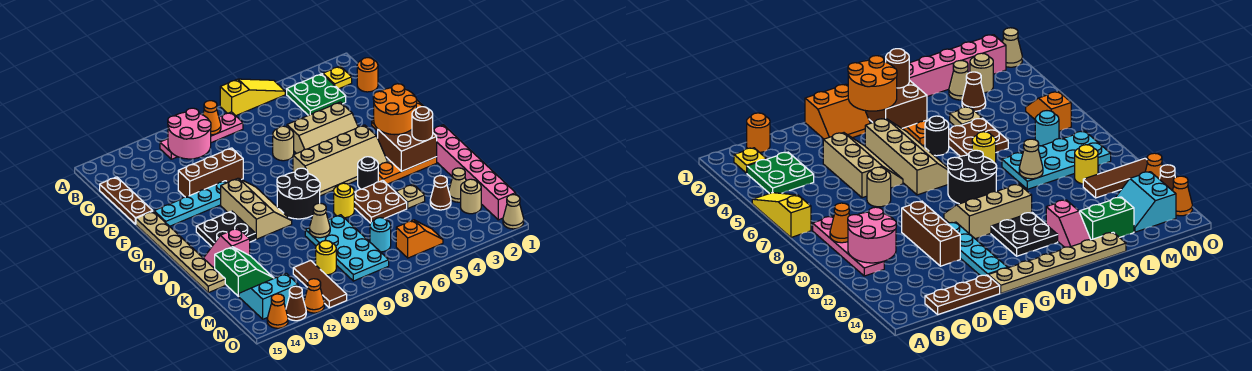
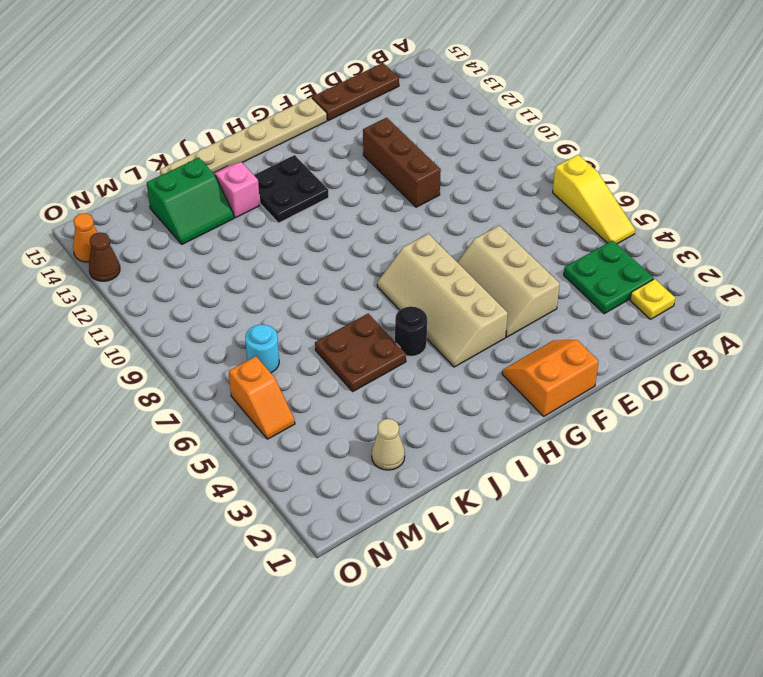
none -> pink 1x4 plate [160,112,243,159]
none -> orange 1x1 round brick [357,58,378,92]
none -> tan 1x1 round brick [273,126,294,161]
none -> cyan 1x4 plate [154,181,228,226]

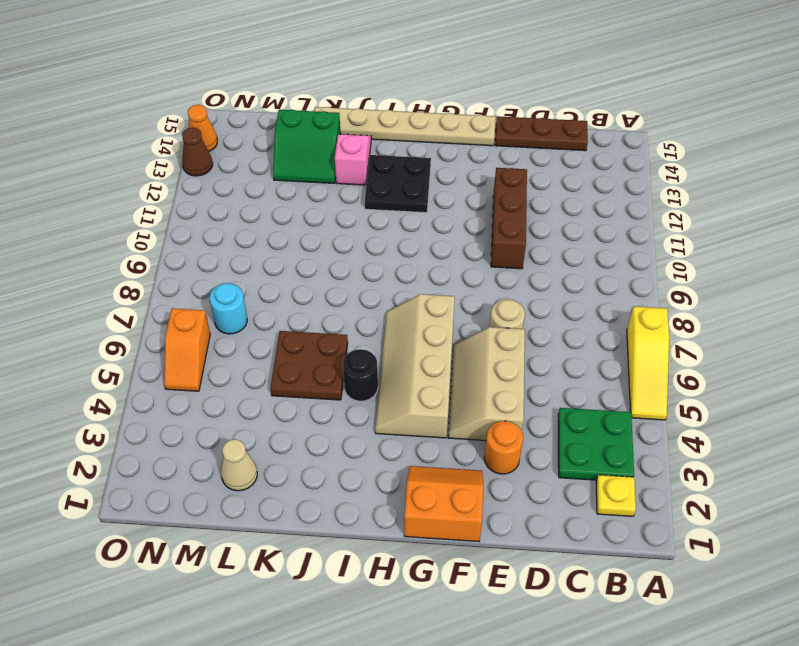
orange 1x1 round brick [484,421,523,474] -> orange 1x1 round brick moved to [357,58,378,92]
none -> pink 1x4 plate [160,112,243,159]
none -> cyan 1x4 plate [154,181,228,226]
none -> tan 2x3 slope [221,178,292,239]
none -> black 2x2 round brick [277,168,320,219]

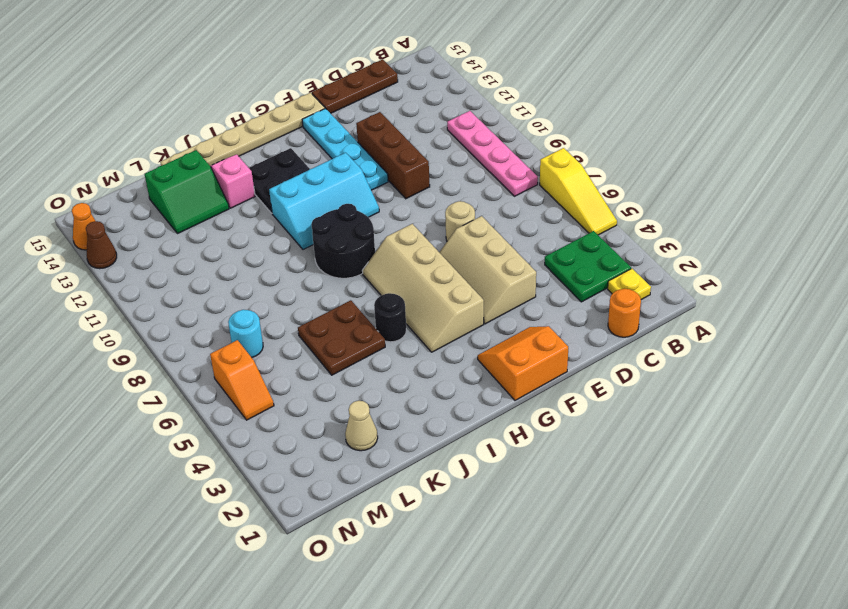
cyan 2x3 slope [269,153,379,250] -> tan 2x3 slope [221,178,292,239]
none -> pink 1x6 brick [433,125,516,220]
none -> orange 1x3 plate [378,157,437,184]
none -> yellow 1x1 round brick [334,183,354,218]
none -> tan 1x1 plate [396,184,425,208]

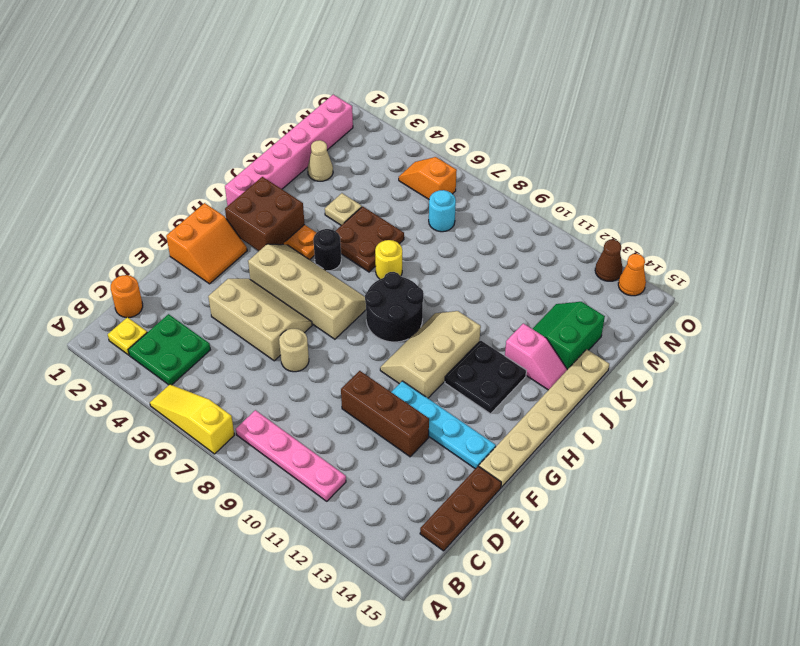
none -> cyan 2x4 plate [305,215,389,281]
none -> brown 1x1 cone [430,176,451,210]
none -> tan 1x1 round brick [461,179,481,214]
none -> yellow 1x1 round brick [316,241,336,275]

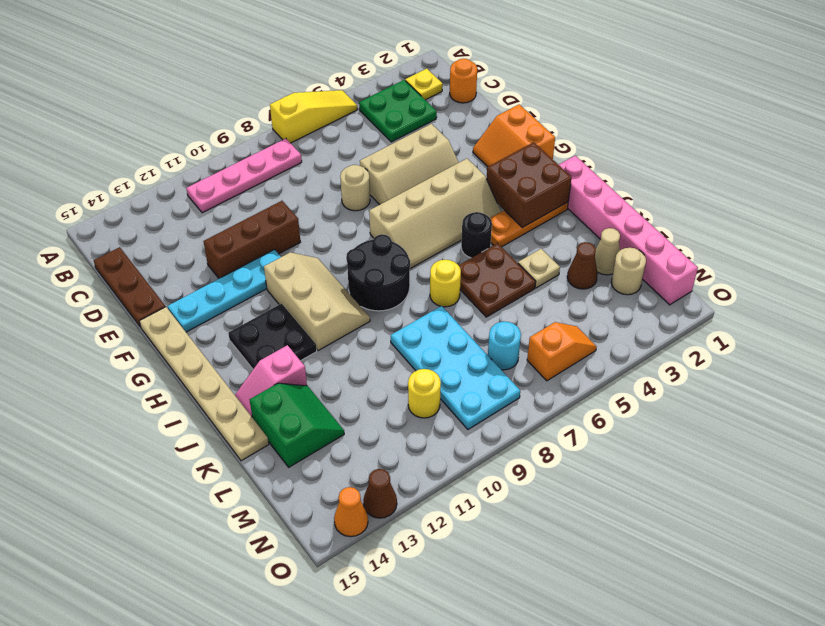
none -> brown 1x3 tile [293,260,347,308]
none -> cyan 2x2 slope [239,273,298,319]
none -> tan 1x1 cone [503,195,524,229]
none -> orange 1x1 cone [304,279,324,313]

